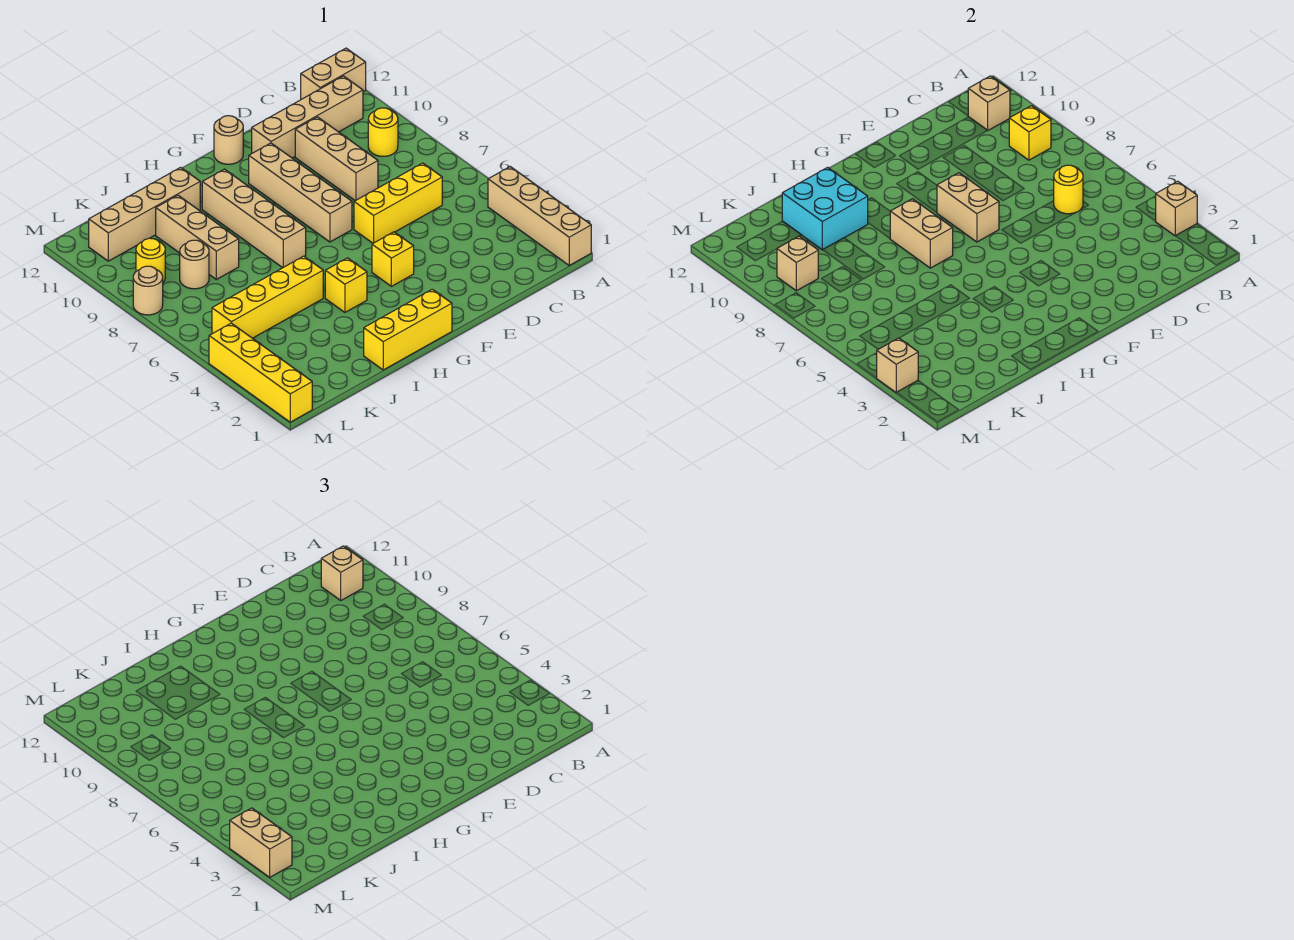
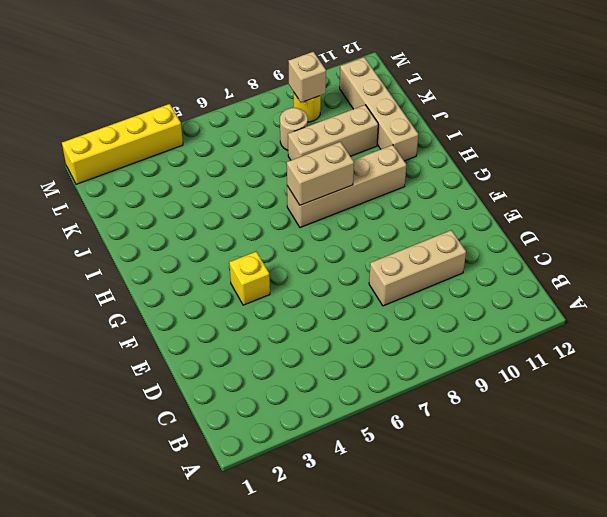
none -> tan 1x4 brick [488,167,591,265]
none -> tan 1x2 brick [301,48,366,99]
none -> yellow 1x1 round brick [368,108,398,156]
none -> tan 1x4 brick [252,76,363,158]

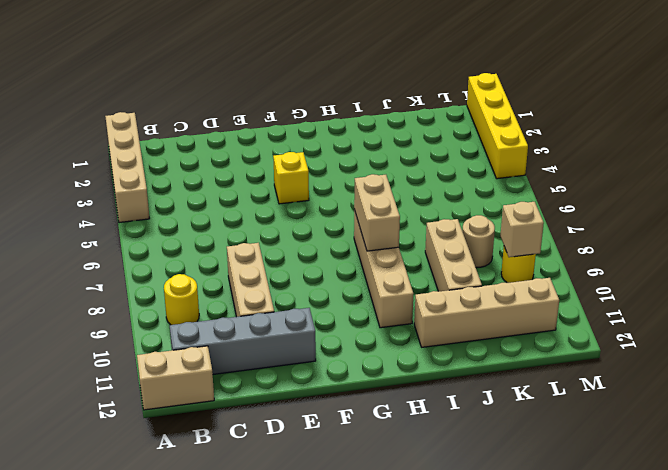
grey 1x4 brick [170,308,316,374] -> tan 1x4 brick [252,76,363,158]
none -> yellow 1x3 brick [354,163,442,243]
none -> tan 1x4 brick [249,143,352,242]
none -> tan 1x1 round brick [214,116,243,164]
none -> yellow 1x3 brick [364,289,452,370]

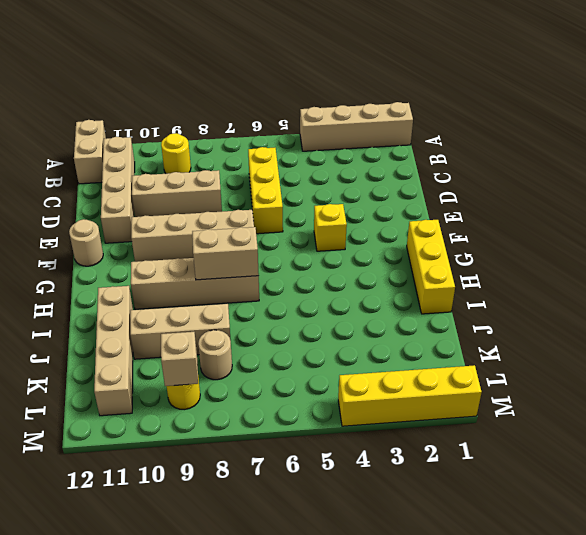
none -> yellow 1x1 brick [325,258,367,312]
none -> yellow 1x4 brick [212,256,323,338]
none -> tan 1x1 round brick [133,266,163,315]
none -> tan 1x1 brick [1156,181,1197,236]

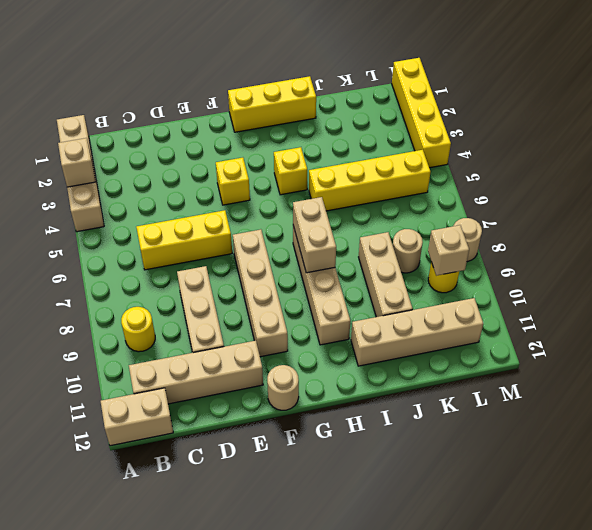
none -> yellow 1x1 brick [1009,106,1051,160]
none -> tan 1x1 brick [968,76,1010,130]
none -> yellow 1x1 round brick [1054,165,1083,214]
none -> tan 1x2 brick [937,173,999,242]

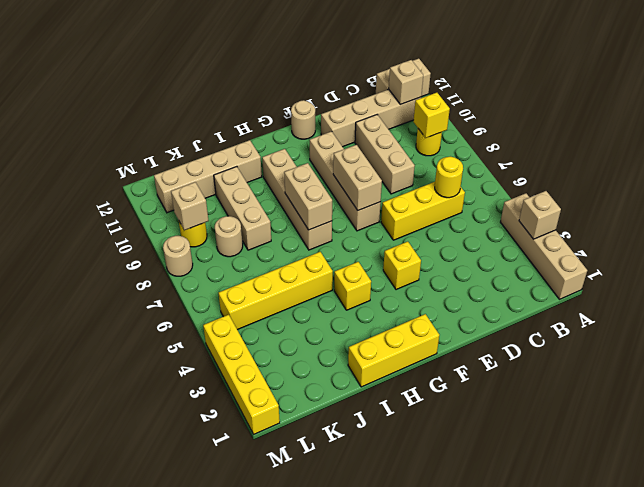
none -> cyan 2x2 brick [782,167,868,250]
none -> tan 1x1 brick [877,338,918,393]
none -> tan 1x1 brick [321,546,363,600]
none -> tan 1x2 brick [230,808,292,877]

